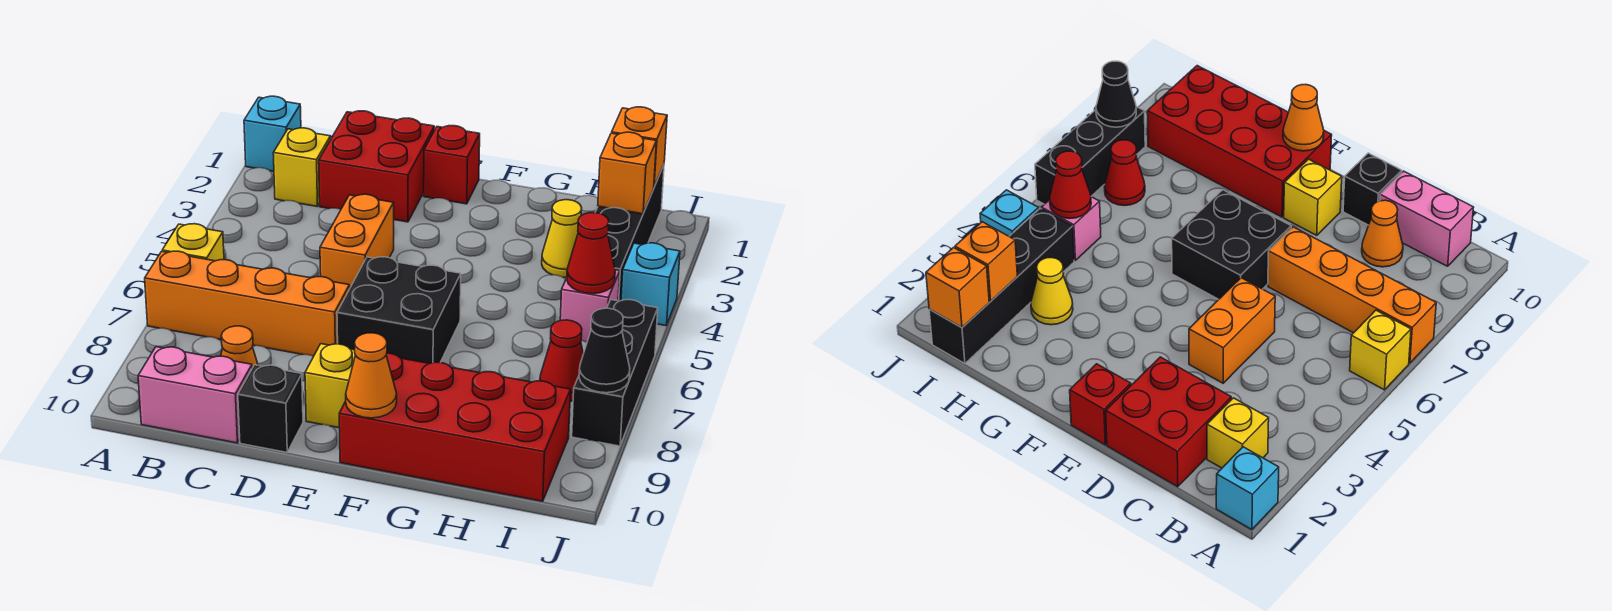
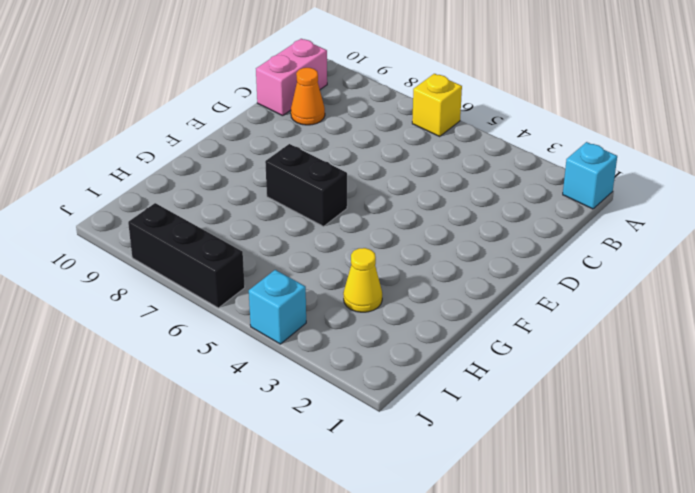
black 1x2 brick [265,144,347,226] -> black 2x2 brick [337,257,461,363]
none -> orange 1x4 brick [145,251,350,356]
none -> yellow 1x1 brick [273,128,331,206]
none -> red 2x2 brick [319,111,434,222]

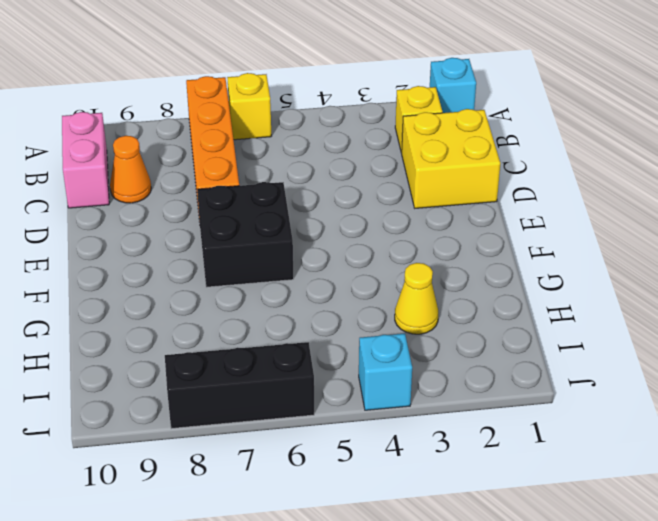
yellow 2x2 brick [402,109,500,208] -> red 2x2 brick [319,111,434,222]
none -> orange 1x2 brick [320,194,394,287]
none -> black 1x1 brick [238,365,303,452]
none -> red 1x1 brick [424,126,480,204]

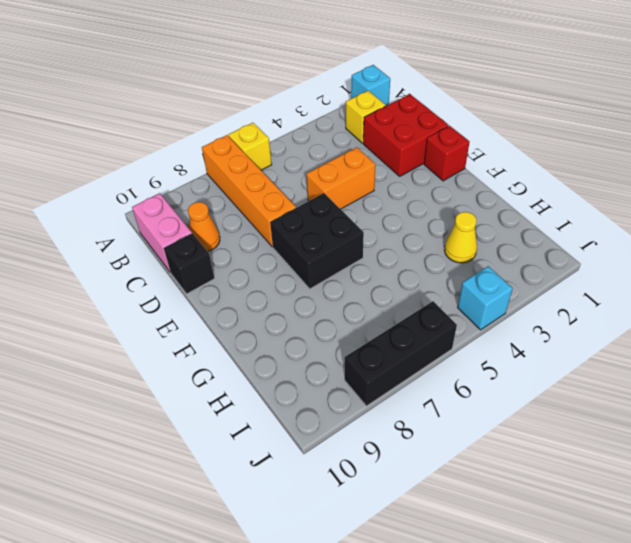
none -> yellow 1x1 brick [305,344,355,428]
none -> red 2x4 brick [339,353,571,501]
none -> black 1x4 brick [595,165,664,301]

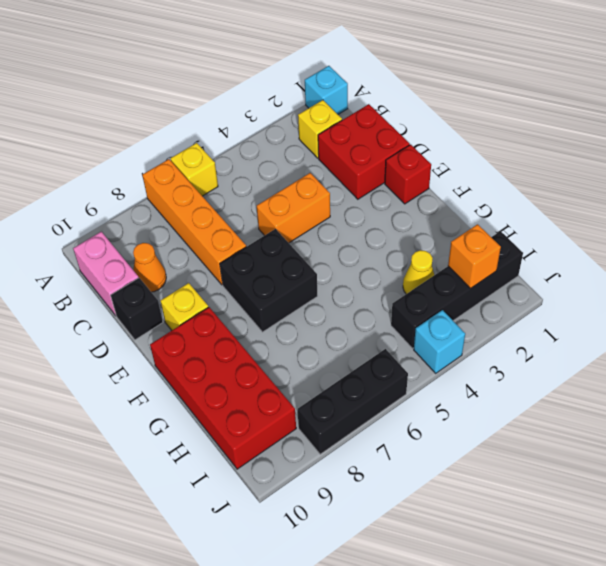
none -> pink 1x1 brick [560,270,620,342]
none -> red 1x1 cone [540,320,583,401]
none -> orange 1x1 cone [346,333,397,418]

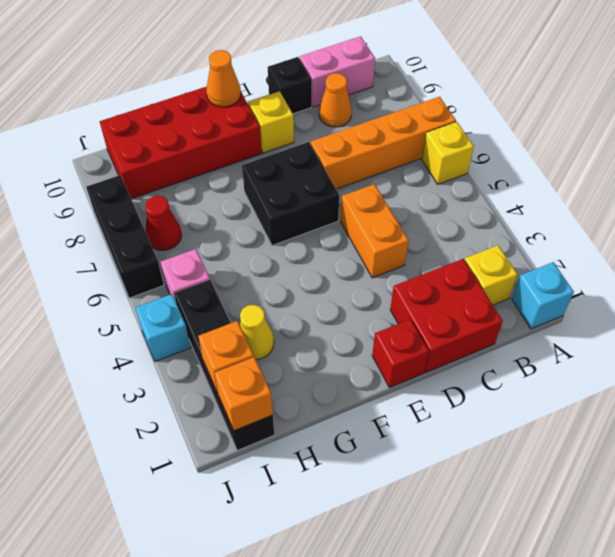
none -> red 1x1 cone [567,213,615,294]
none -> black 1x1 cone [579,308,630,393]

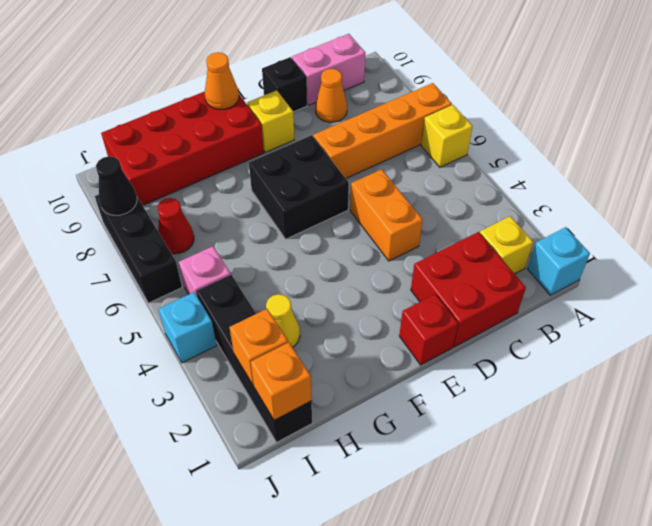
none -> red 1x1 cone [567,213,615,294]

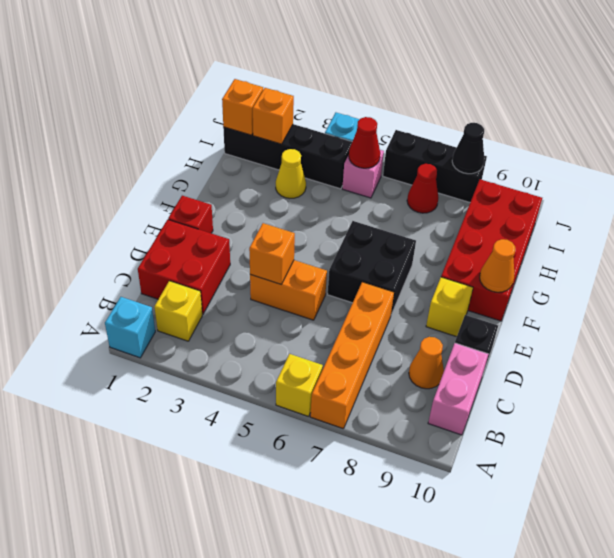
orange 1x1 brick [249,223,295,284] -> none

